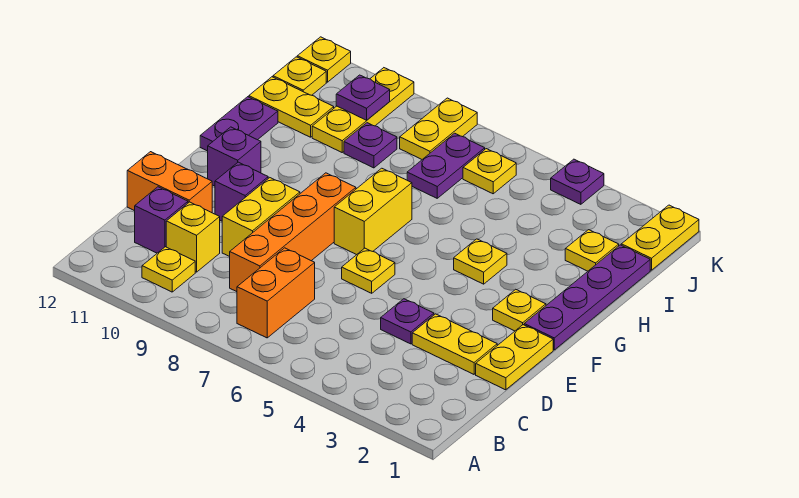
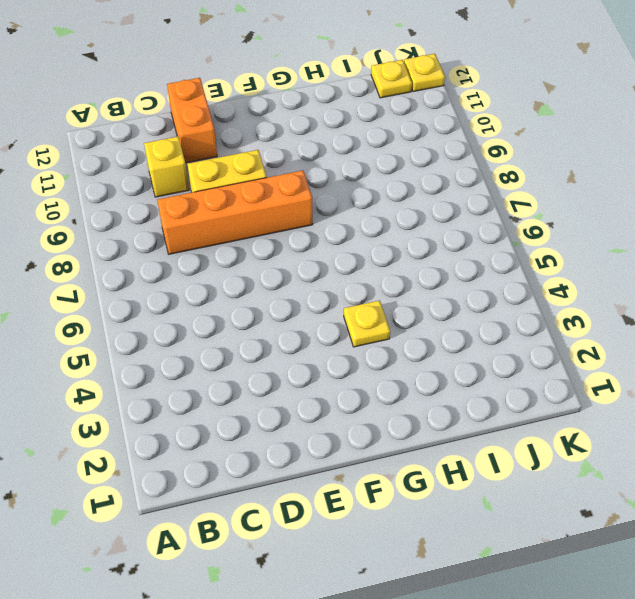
none -> orange 1x2 brick [237,248,315,338]
none -> yellow 1x1 plate [142,247,195,292]
none -> purple 1x1 brick [135,187,188,253]
none -> yellow 1x2 plate [476,325,553,390]

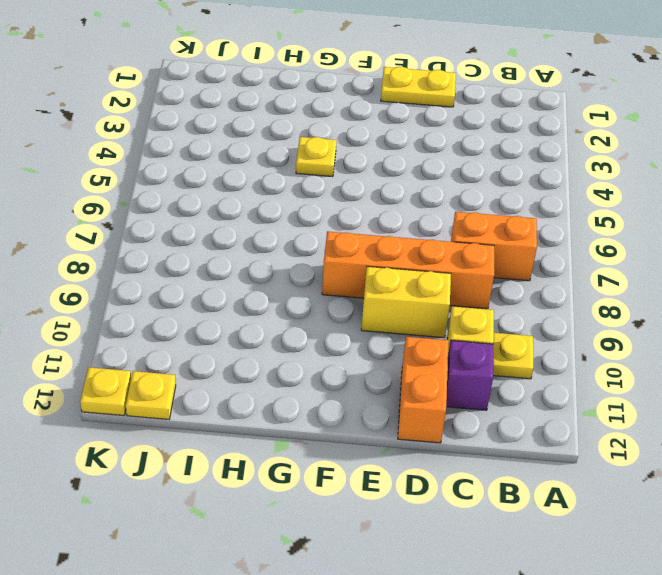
none -> yellow 1x2 plate [412,314,497,374]
none -> purple 1x1 plate [381,299,434,344]
none -> yellow 1x1 plate [342,248,395,293]
none -> purple 1x1 brick [215,162,268,221]

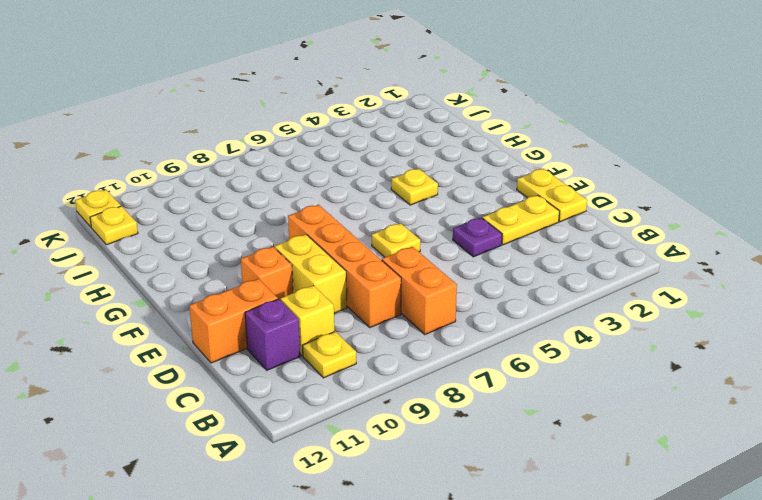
orange 1x1 brick [241,247,293,301] -> purple 1x1 brick [215,162,268,221]
none -> purple 1x4 plate [524,245,650,350]
none -> yellow 1x1 plate [493,289,546,331]
none -> yellow 1x2 brick [334,168,412,255]
none -> purple 1x1 brick [208,127,261,186]

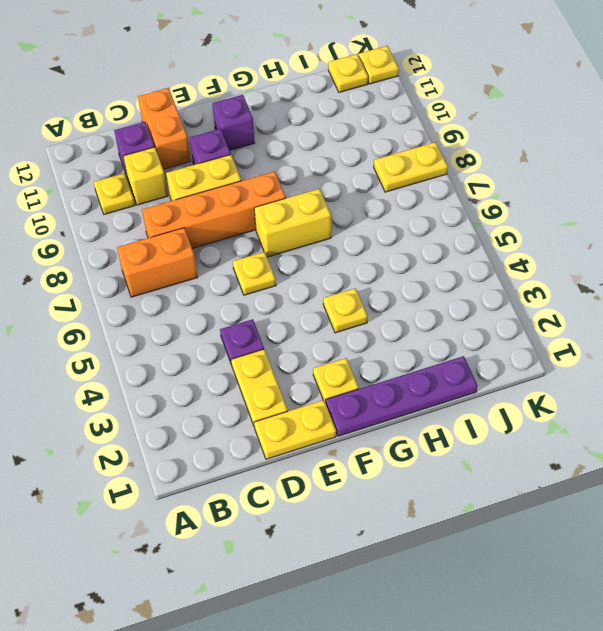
none -> purple 1x2 plate [200,97,278,151]
none -> yellow 1x1 plate [565,230,619,271]
none -> purple 1x2 plate [407,133,485,198]
none -> purple 1x1 plate [344,123,397,168]

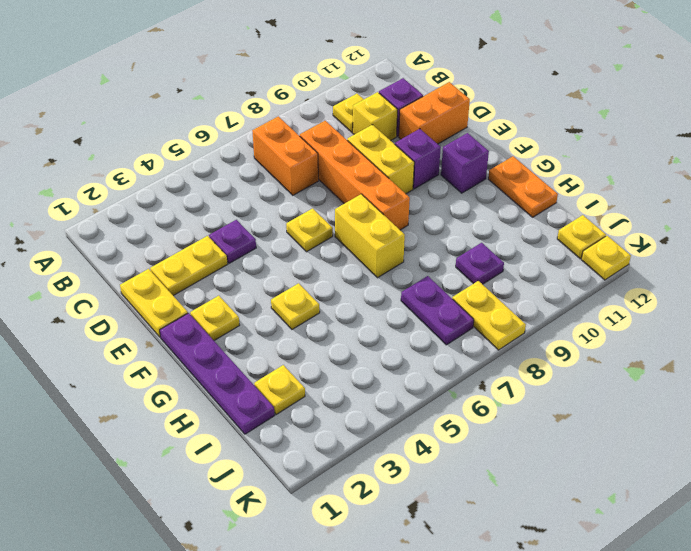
orange 1x2 plate [488,156,558,217] -> purple 1x2 plate [200,97,278,151]
none -> yellow 1x3 plate [312,68,414,152]
none -> yellow 1x2 plate [249,77,334,137]
none -> yellow 1x2 plate [621,205,699,270]
none -> yellow 1x1 plate [463,149,516,194]

